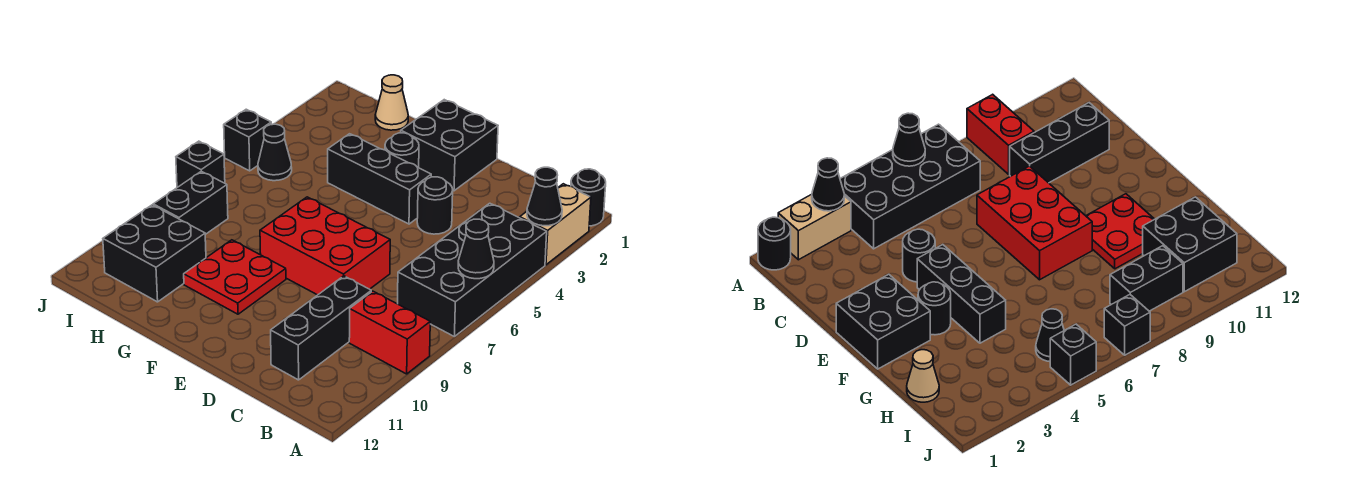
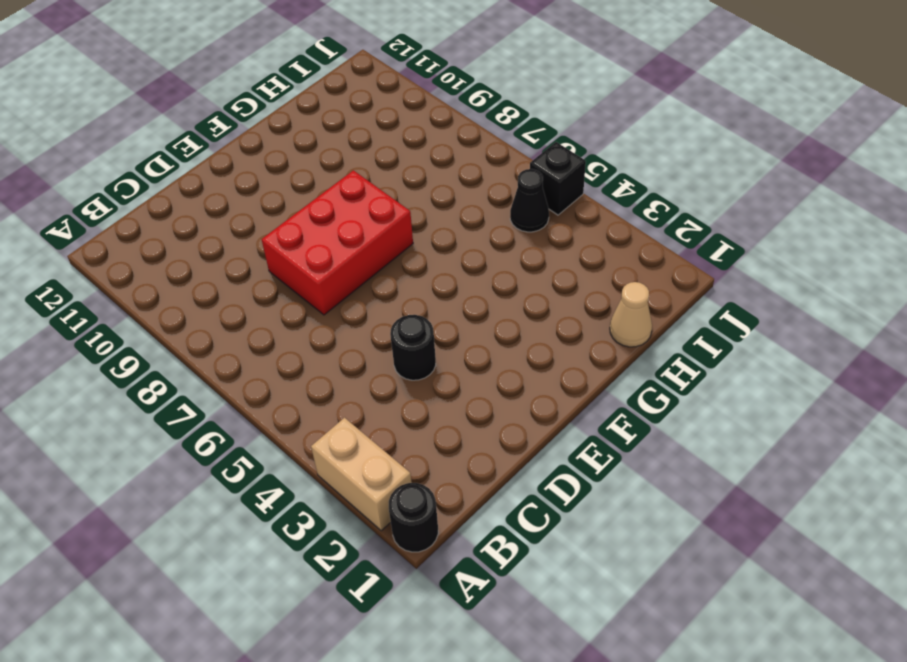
none -> black 2x4 brick [398,203,547,336]
none -> red 1x2 brick [349,291,430,374]
none -> black 1x3 brick [271,276,371,380]

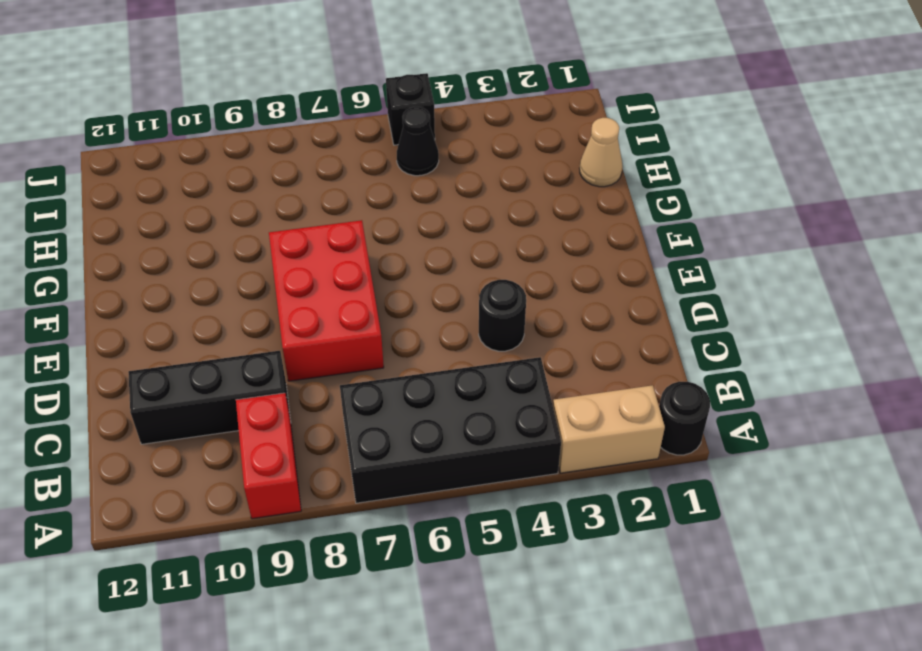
none -> black 2x2 brick [401,100,498,191]
none -> black 1x3 brick [328,134,431,224]
none -> black 1x1 round brick [385,133,419,168]

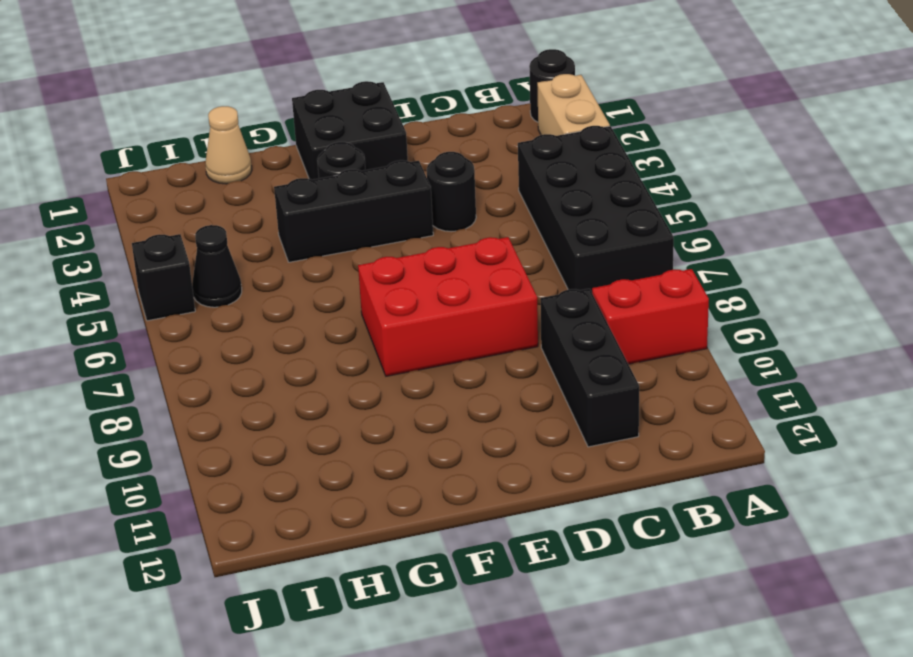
none -> red 2x2 plate [184,240,286,314]
none -> black 2x2 brick [103,205,206,302]
none -> black 1x2 brick [153,171,228,234]

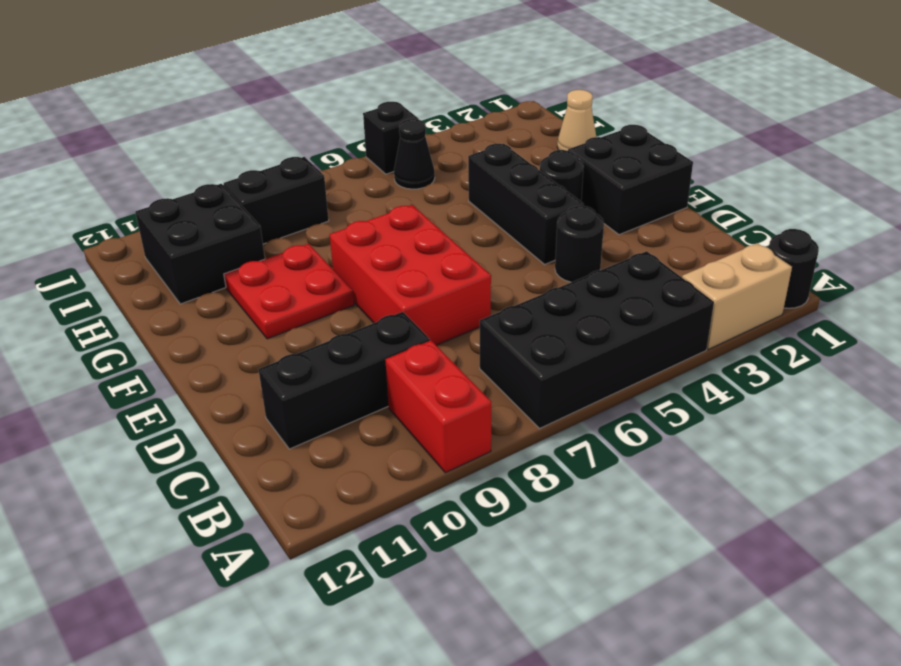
none -> black 1x1 brick [176,141,225,187]
none -> black 1x1 cone [527,167,562,226]
none -> black 1x1 cone [458,219,494,279]

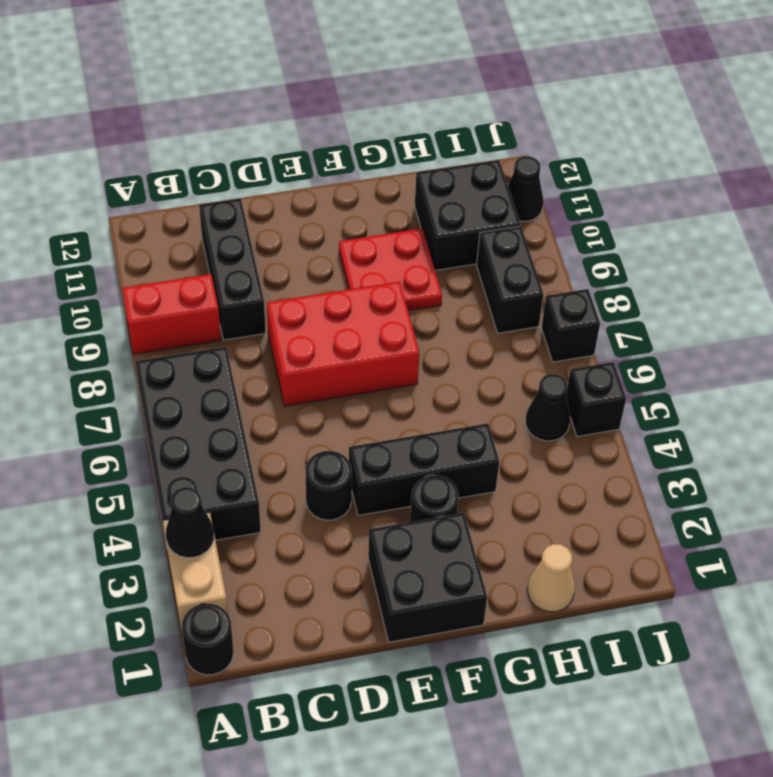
black 1x1 cone [508,156,544,221] -> black 1x1 cone moved to [458,219,494,279]

